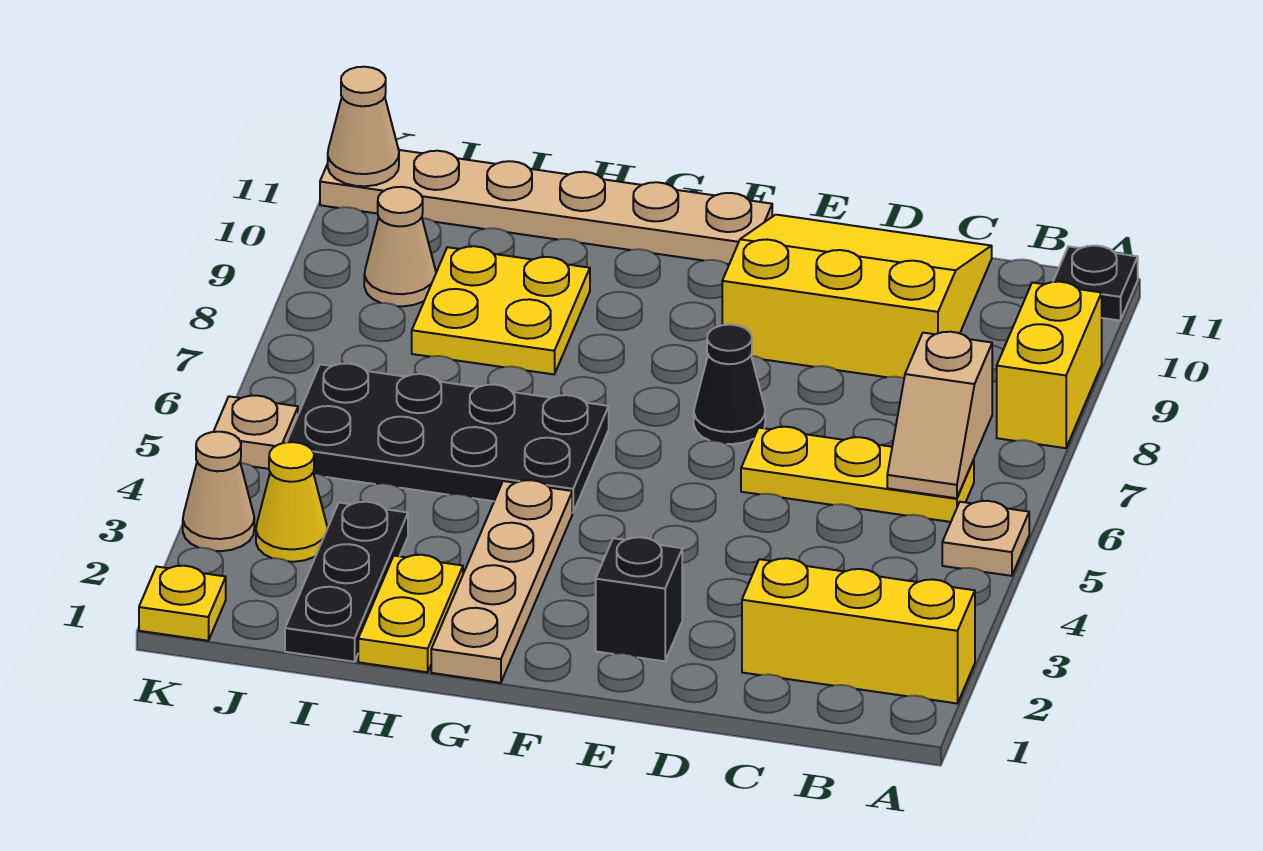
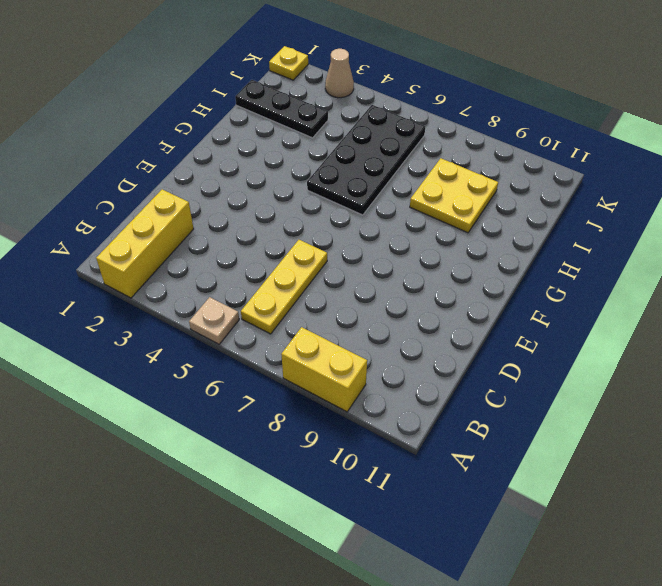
none -> black 1x1 plate [1053,246,1138,320]
none -> yellow 3x3 slope [722,215,992,378]
none -> black 1x1 brick [596,537,682,661]

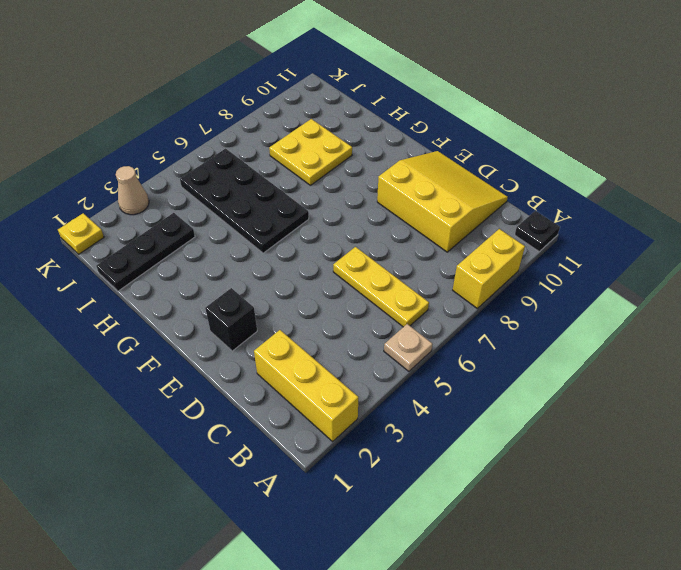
none -> black 1x1 cone [694,325,765,444]
none -> tan 1x6 plate [320,150,772,264]
none -> tan 1x4 plate [431,480,572,683]

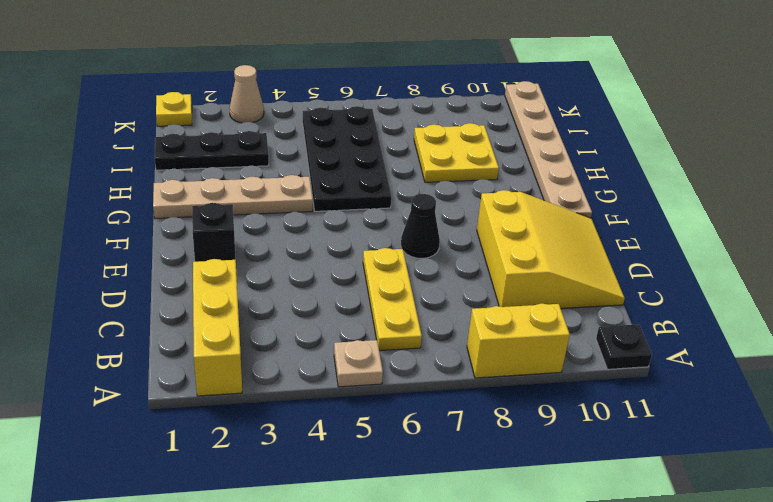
none -> yellow 1x2 plate [358,555,463,672]
none -> yellow 1x1 cone [256,442,327,562]
none -> tan 1x1 cone [364,187,436,306]

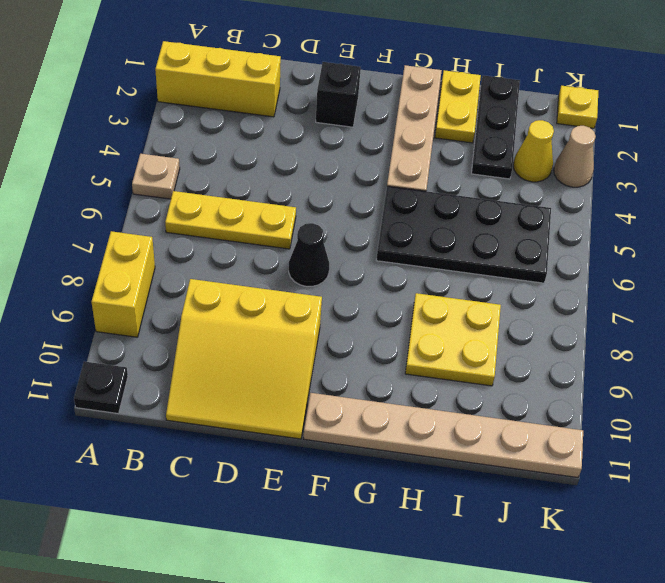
none -> tan 1x1 cone [364,187,436,306]
none -> tan 1x1 plate [214,395,298,469]
none -> tan 1x2 slope [887,332,992,498]

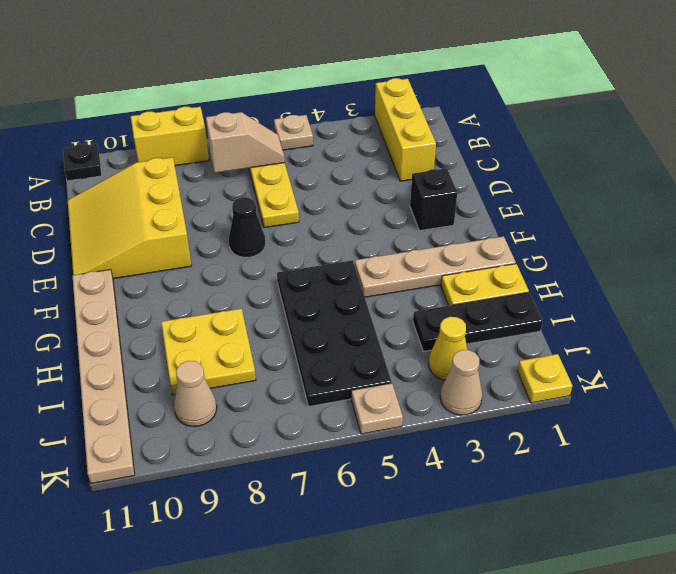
none -> tan 1x1 cone [328,67,399,186]

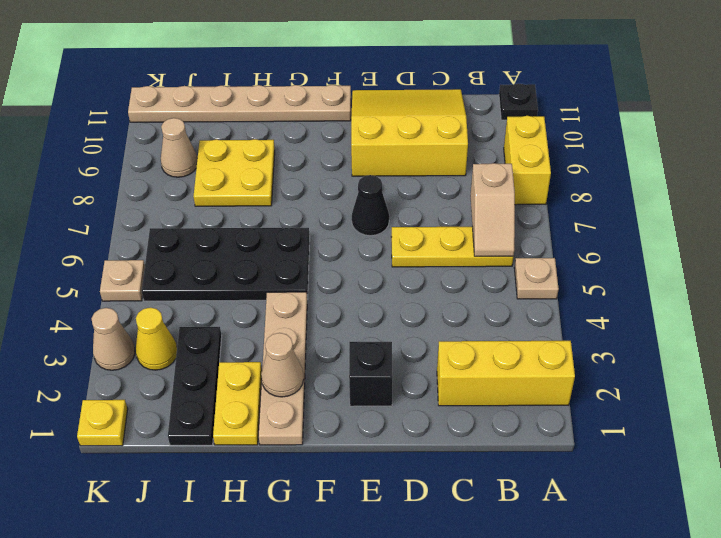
tan 1x1 cone [261,333,304,397] -> tan 1x1 cone moved to [328,67,399,186]

